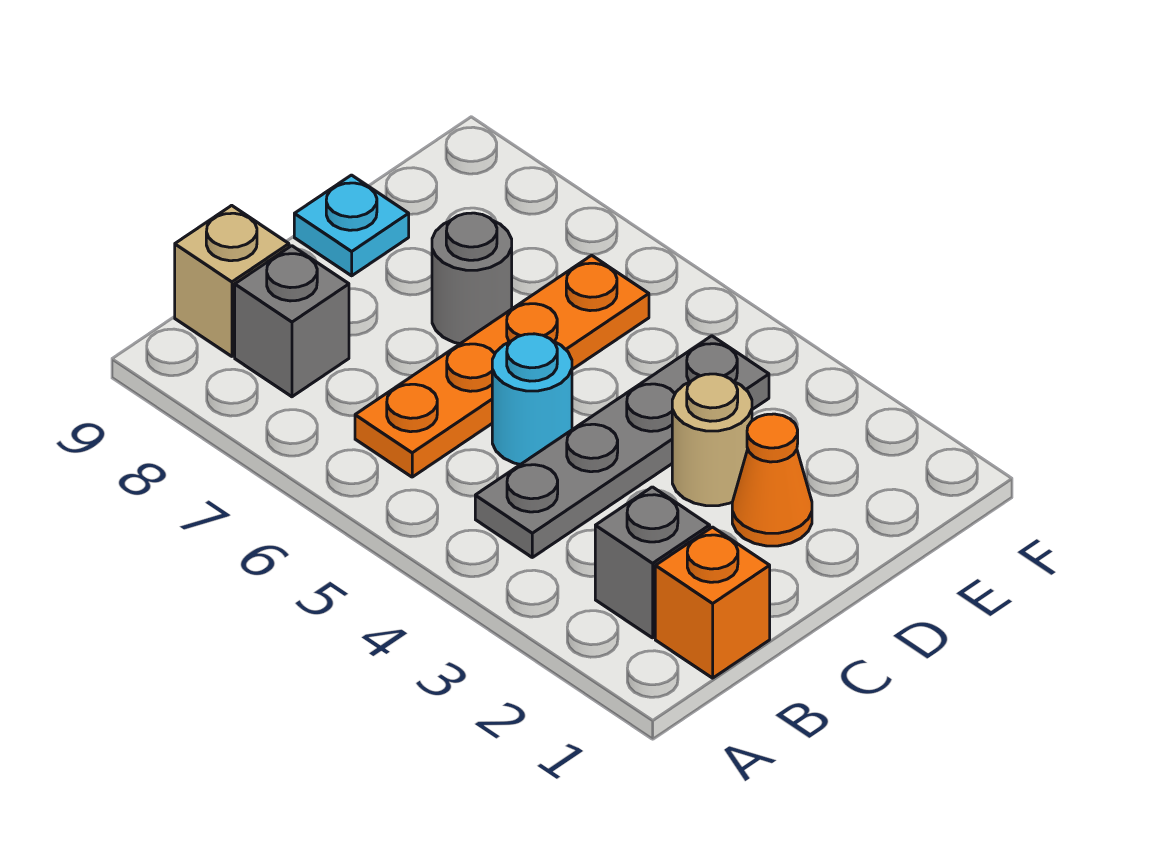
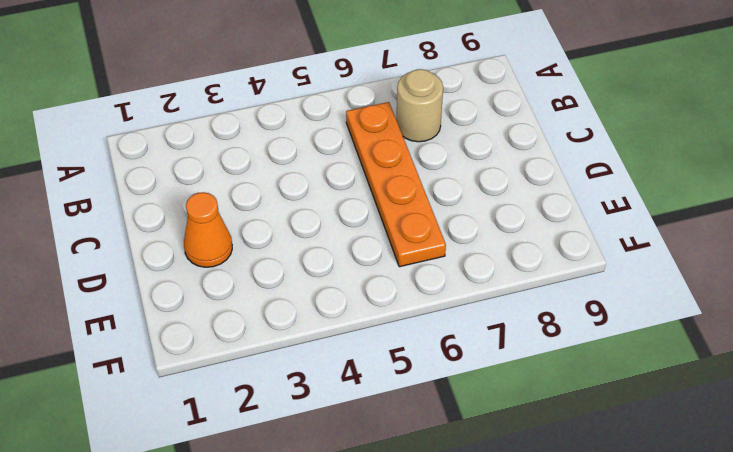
tan 1x1 round brick [396,69,443,142] -> tan 1x1 round brick moved to [672,374,752,506]
none -> orange 1x1 brick [655,527,770,678]
none -> grey 1x1 brick [595,487,710,638]

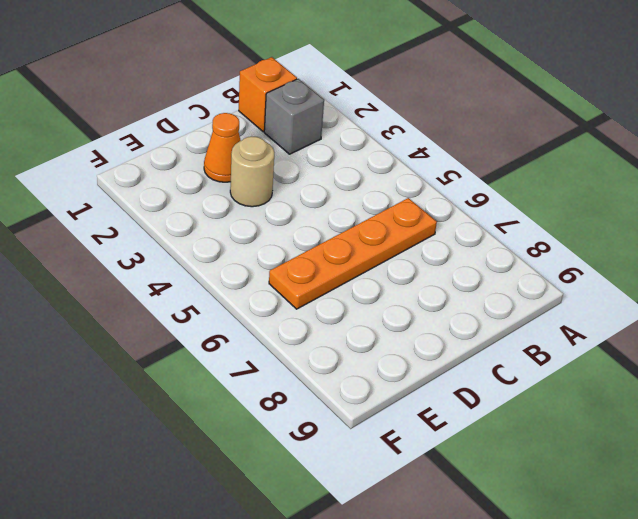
none -> grey 1x4 plate [475,336,769,557]
none -> grey 1x1 brick [235,246,349,397]

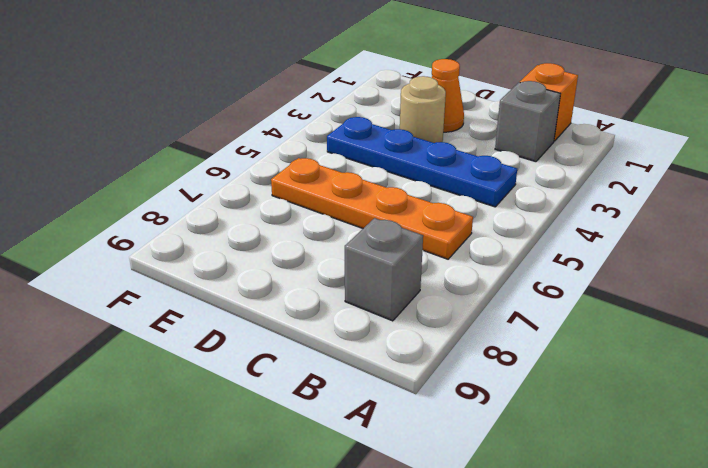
blue 1x4 plate [327,117,517,207] -> grey 1x4 plate [475,336,769,557]
none -> tan 1x1 brick [175,205,289,356]
none -> cyan 1x1 round brick [492,334,572,465]

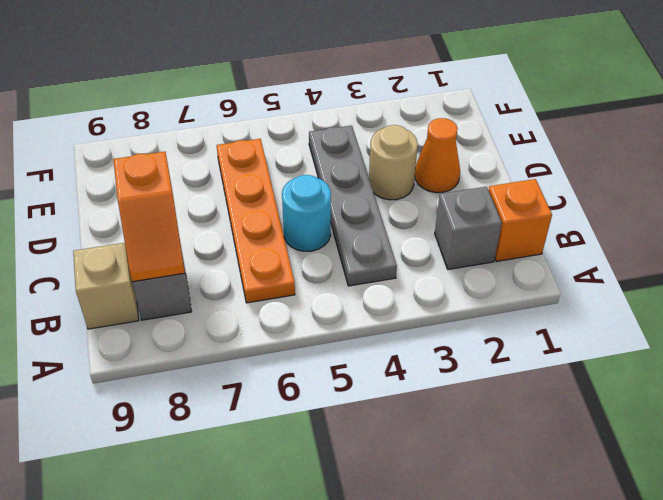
orange 1x2 slope [113,152,185,282] -> none
none -> grey 1x1 round brick [432,213,512,344]
none -> cyan 1x1 plate [294,175,409,276]

